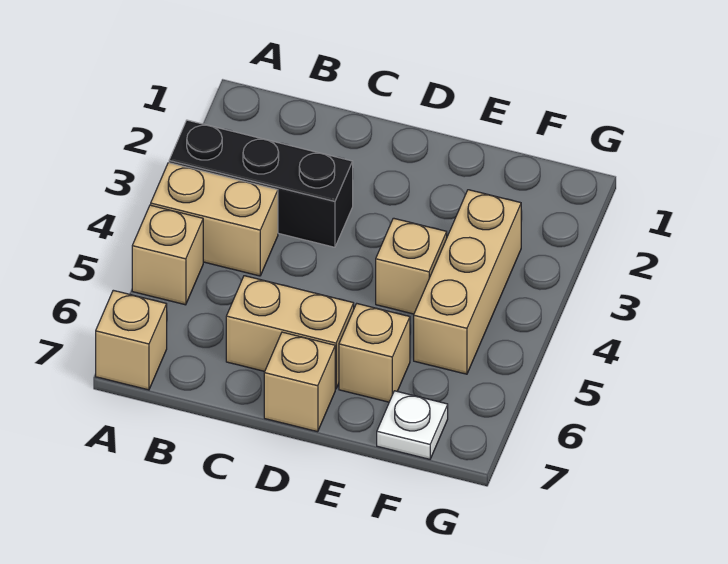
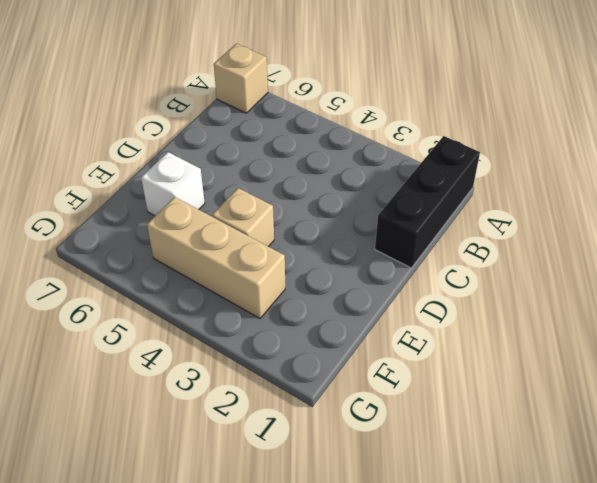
black 1x3 brick [375,136,480,268] -> black 1x3 brick moved to [169,120,353,247]
white 1x1 brick [141,152,205,216] -> tan 1x1 brick [339,304,410,402]
none -> tan 1x2 brick [151,163,278,276]
none -> tan 1x1 brick [132,205,203,305]

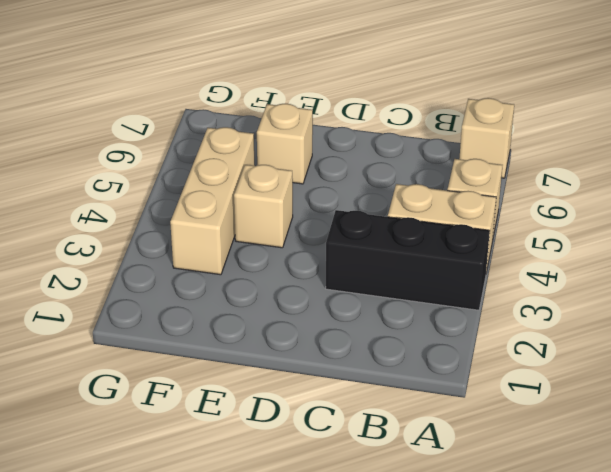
none -> tan 1x2 brick [226,276,354,389]
none -> tan 1x1 brick [264,332,335,432]

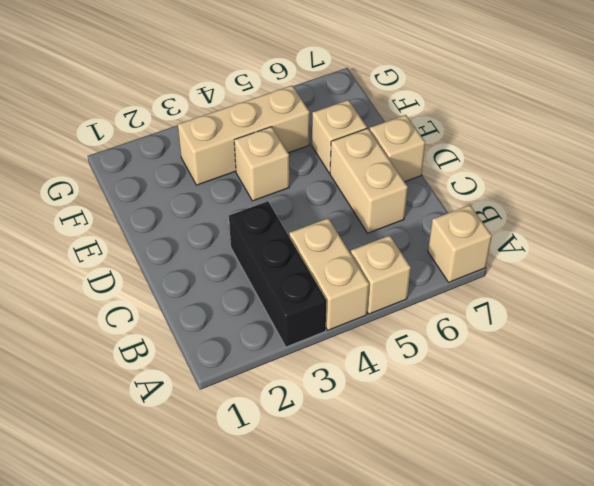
none -> white 1x1 plate [377,391,448,459]

